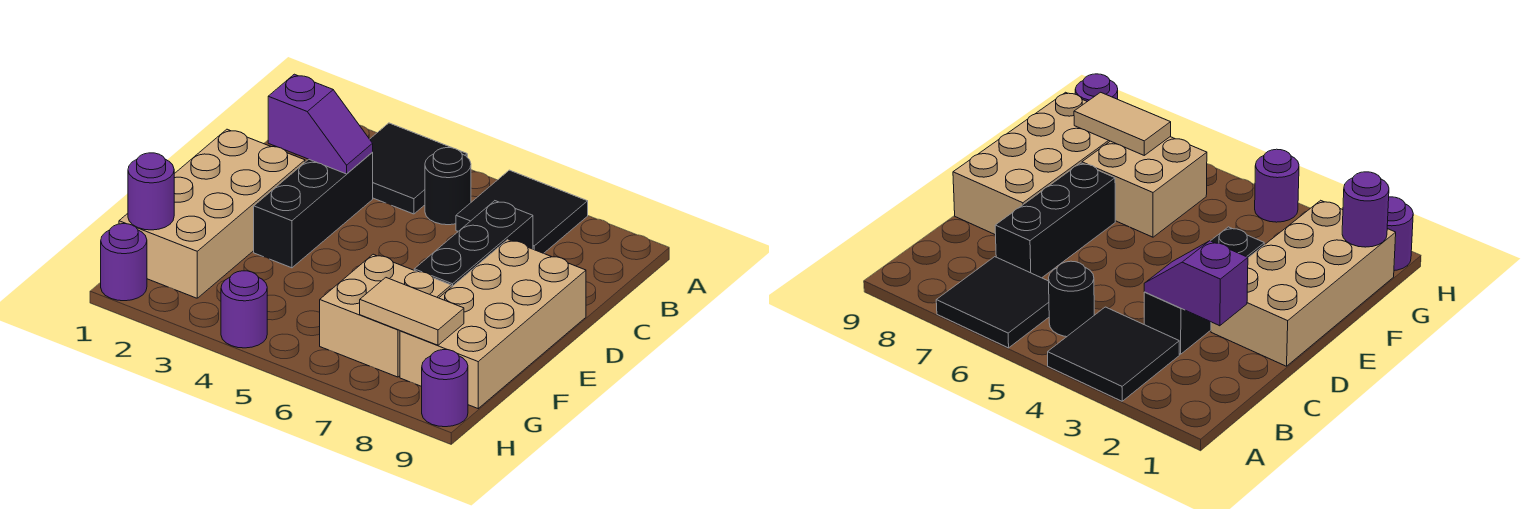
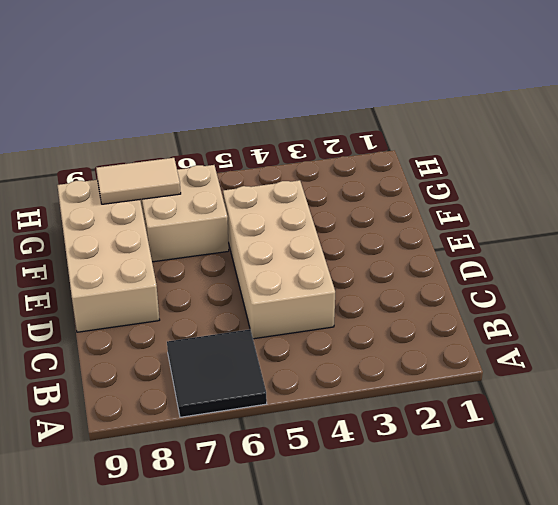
tan 2x4 brick [223,180,335,339] -> tan 2x4 brick moved to [119,129,305,298]
none -> black 2x2 tile [370,123,467,214]
none -> black 1x1 round brick [425,148,471,225]
none -> black 1x3 brick [254,153,373,268]

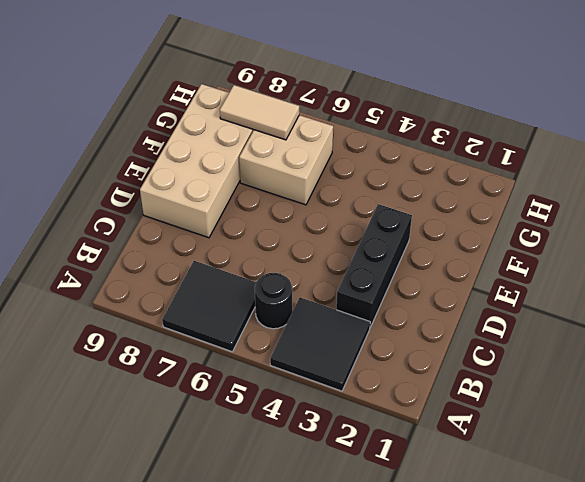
none -> black 1x3 brick [414,201,533,287]
none -> tan 2x4 brick [119,129,305,298]
none -> purple 1x1 round brick [101,224,147,301]

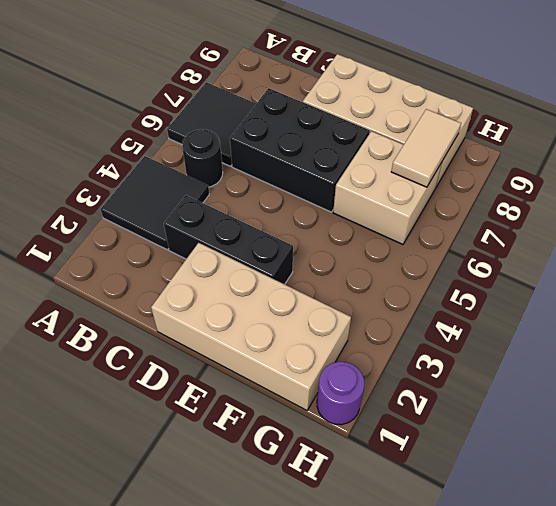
black 2x3 brick [230,88,370,212] -> black 1x3 brick [414,201,533,287]
none -> purple 1x1 round brick [221,271,267,348]
none -> purple 1x1 round brick [422,350,468,427]
none -> purple 1x2 slope [268,74,373,174]

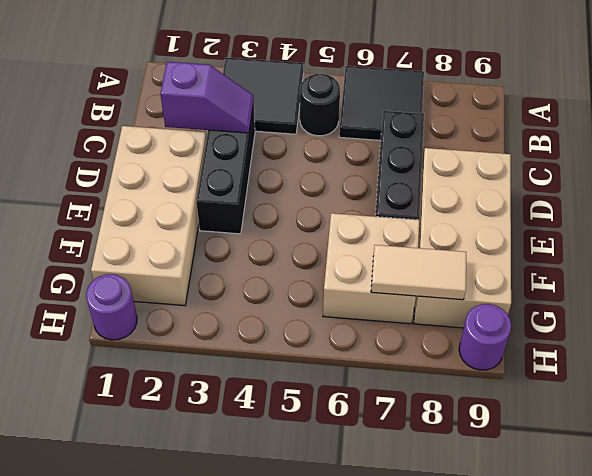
none -> purple 1x1 round brick [221,271,267,348]
none -> purple 1x1 round brick [128,153,174,230]

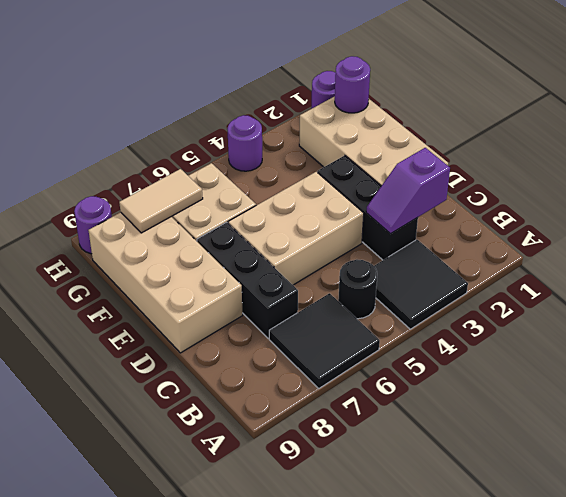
tan 2x3 brick [228,172,364,285] -> none

